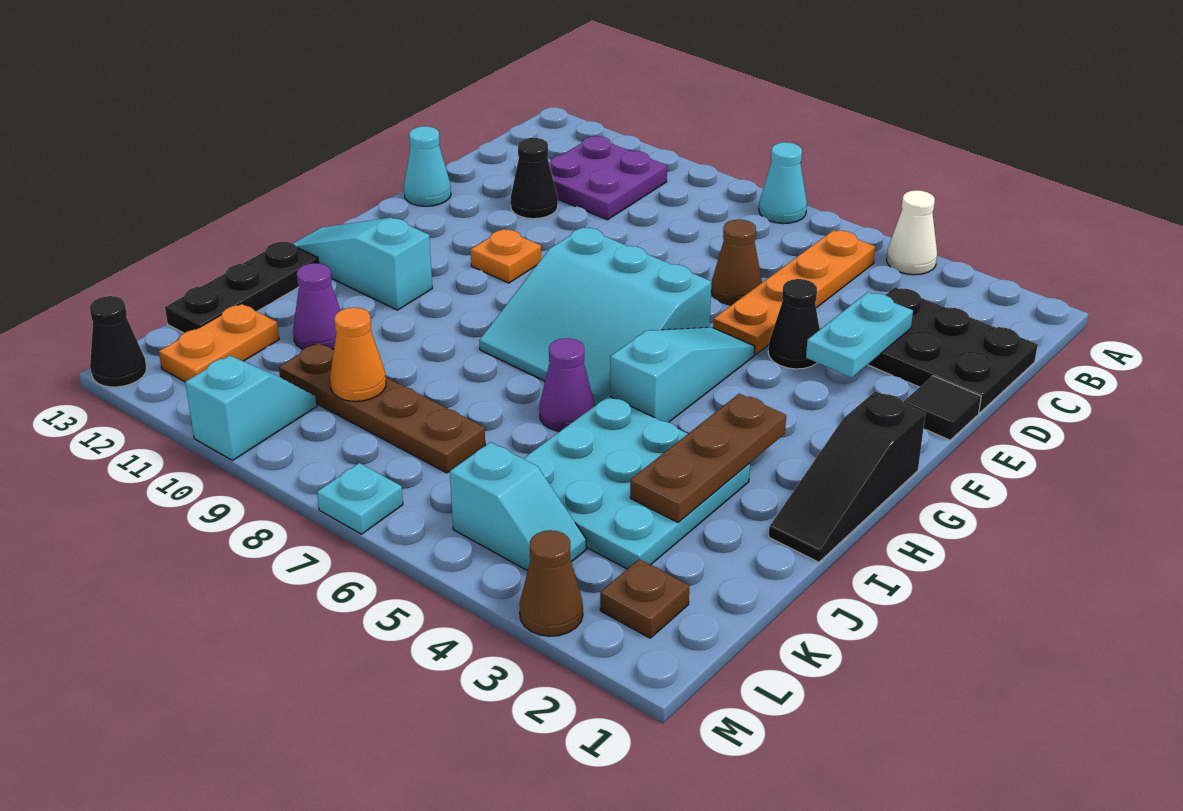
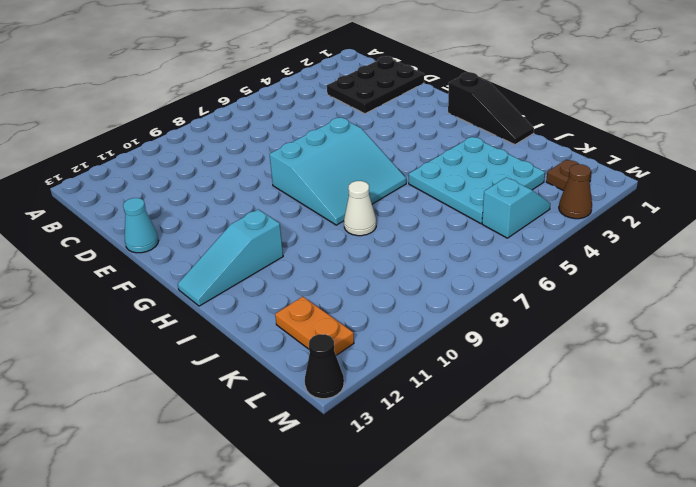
white 1x1 cone [344,181,376,236] -> white 1x1 cone moved to [887,190,937,275]
none -> cyan 1x1 cone [759,142,807,224]
none -> orange 1x4 plate [713,230,875,355]
none -> purple 2x2 plate [549,136,667,220]
none -> brown 1x1 cone [711,219,762,305]

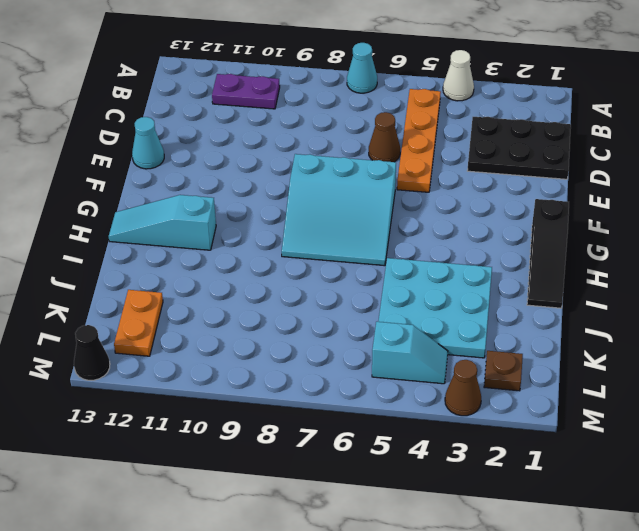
purple 1x2 plate [212,74,280,109] -> purple 2x2 plate [549,136,667,220]
none -> black 1x1 cone [511,138,558,219]
none -> black 1x1 tile [904,376,981,440]
none -> black 1x1 cone [768,279,820,369]
none -> cyan 1x3 slope [610,327,755,422]

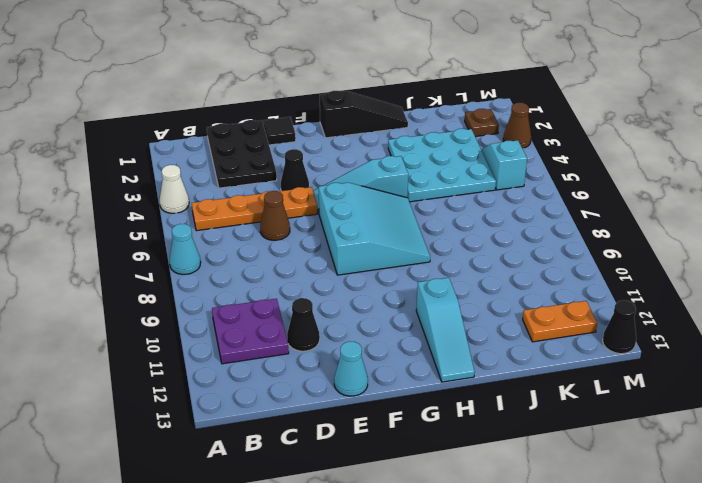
none -> orange 1x1 plate [471,229,541,283]
none -> purple 1x1 cone [539,338,595,431]
none -> black 1x3 plate [165,241,319,333]
none -> purple 1x1 cone [293,263,341,350]

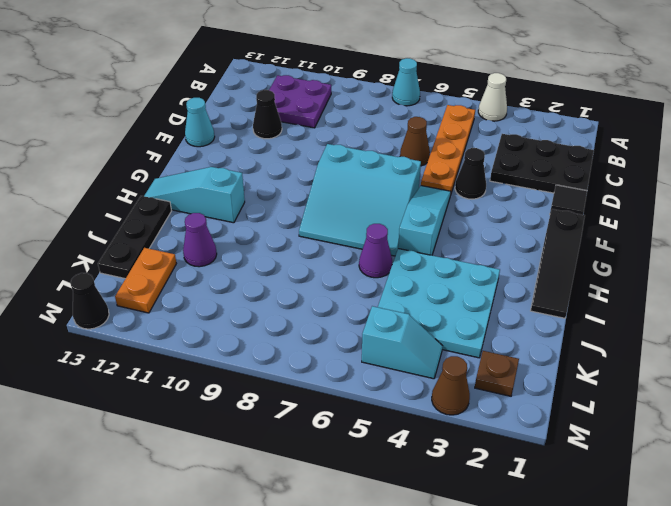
none -> orange 1x1 plate [471,229,541,283]
none -> brown 1x4 plate [279,343,485,473]
none -> cyan 1x2 slope [185,356,317,460]
none -> cyan 1x1 plate [317,463,403,534]

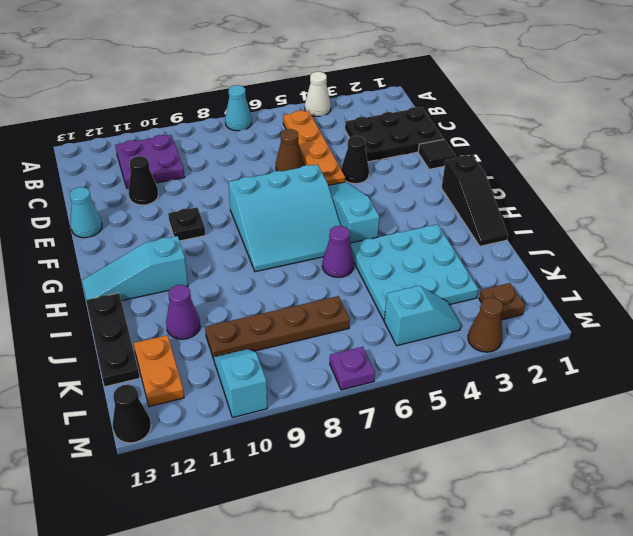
black 1x1 plate [168,207,205,241] -> orange 1x1 plate [471,229,541,283]
purple 1x1 plate [330,347,375,390] -> cyan 1x1 plate [317,463,403,534]
none -> cyan 1x2 plate [806,292,913,378]
none -> brown 1x3 plate [630,394,786,522]
none -> orange 1x1 cone [330,307,386,401]

